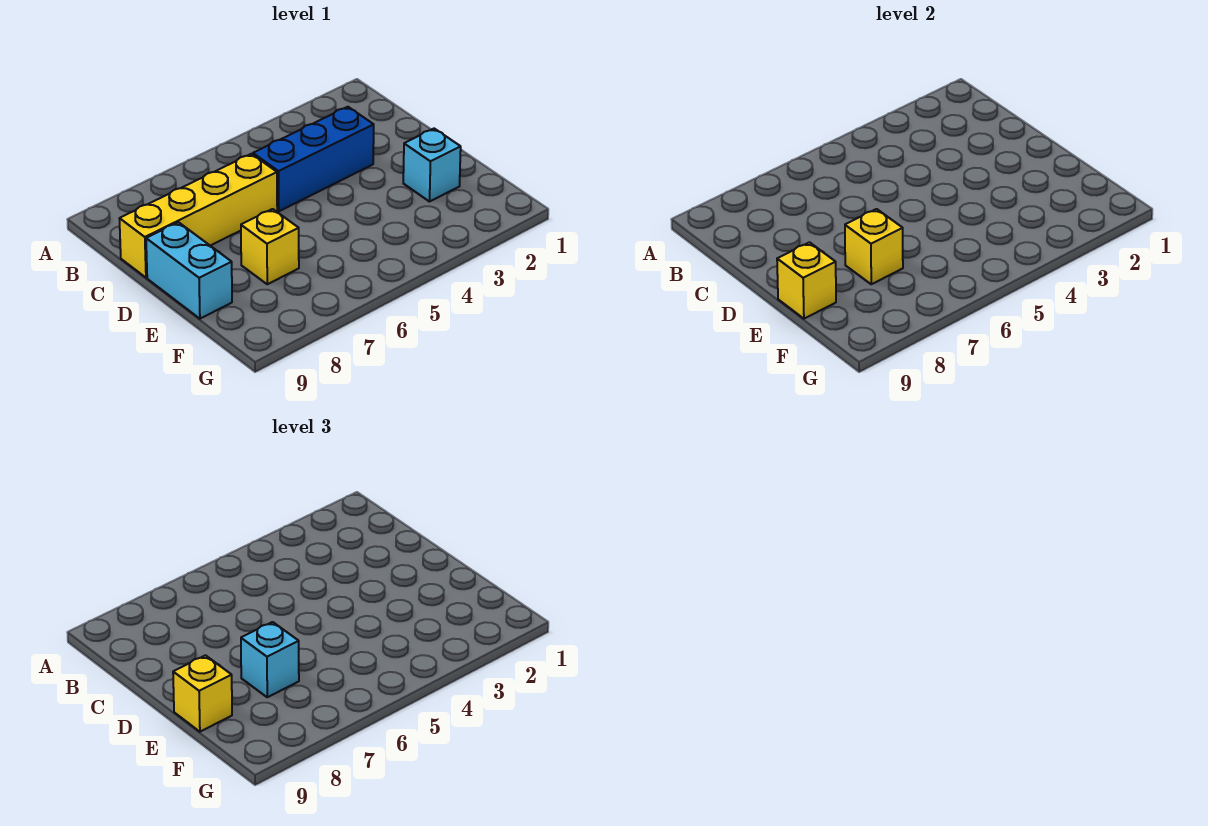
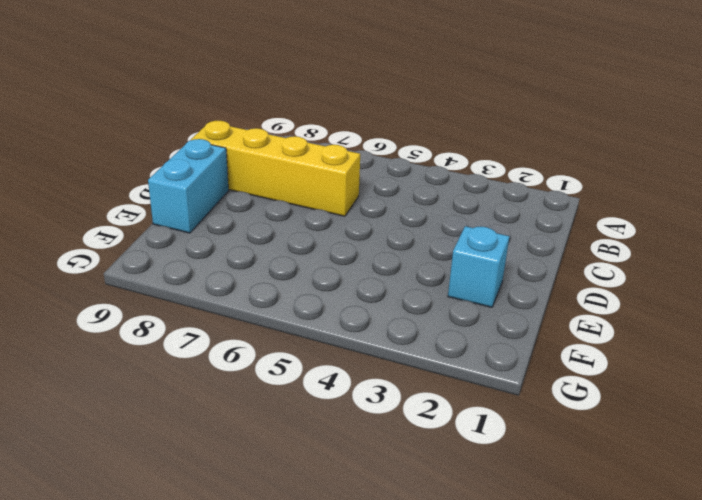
none -> blue 1x3 brick [253,107,374,211]
none -> yellow 1x1 brick [241,209,299,284]

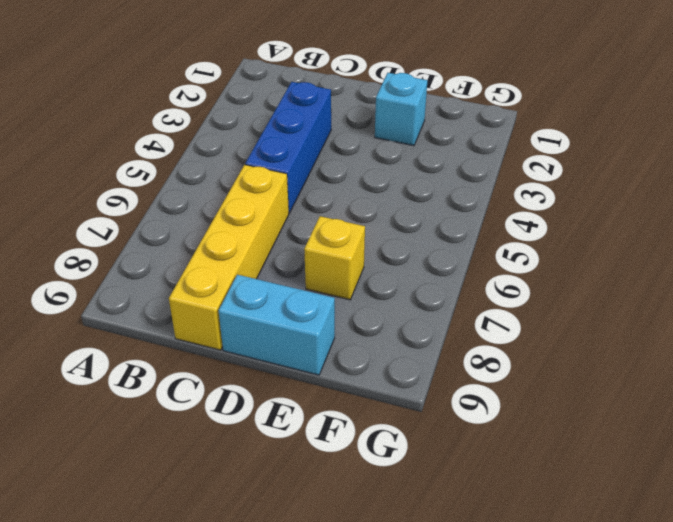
none -> yellow 1x1 brick [845,209,903,284]
none -> yellow 1x1 brick [777,242,836,319]

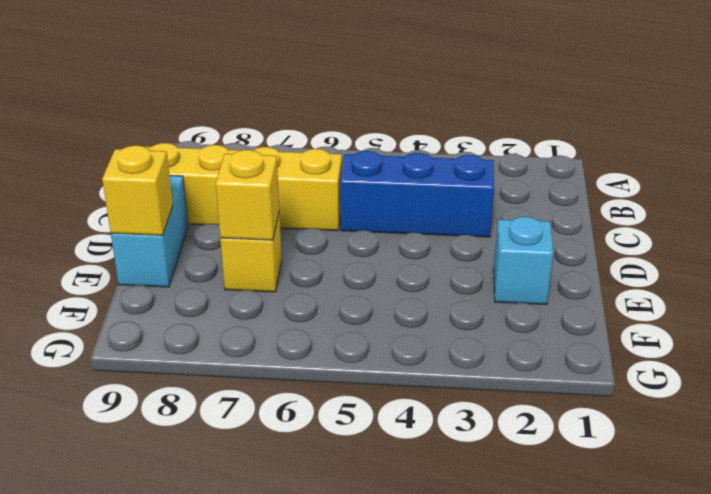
none -> cyan 1x1 brick [241,622,299,697]
none -> yellow 1x1 brick [173,655,232,732]

